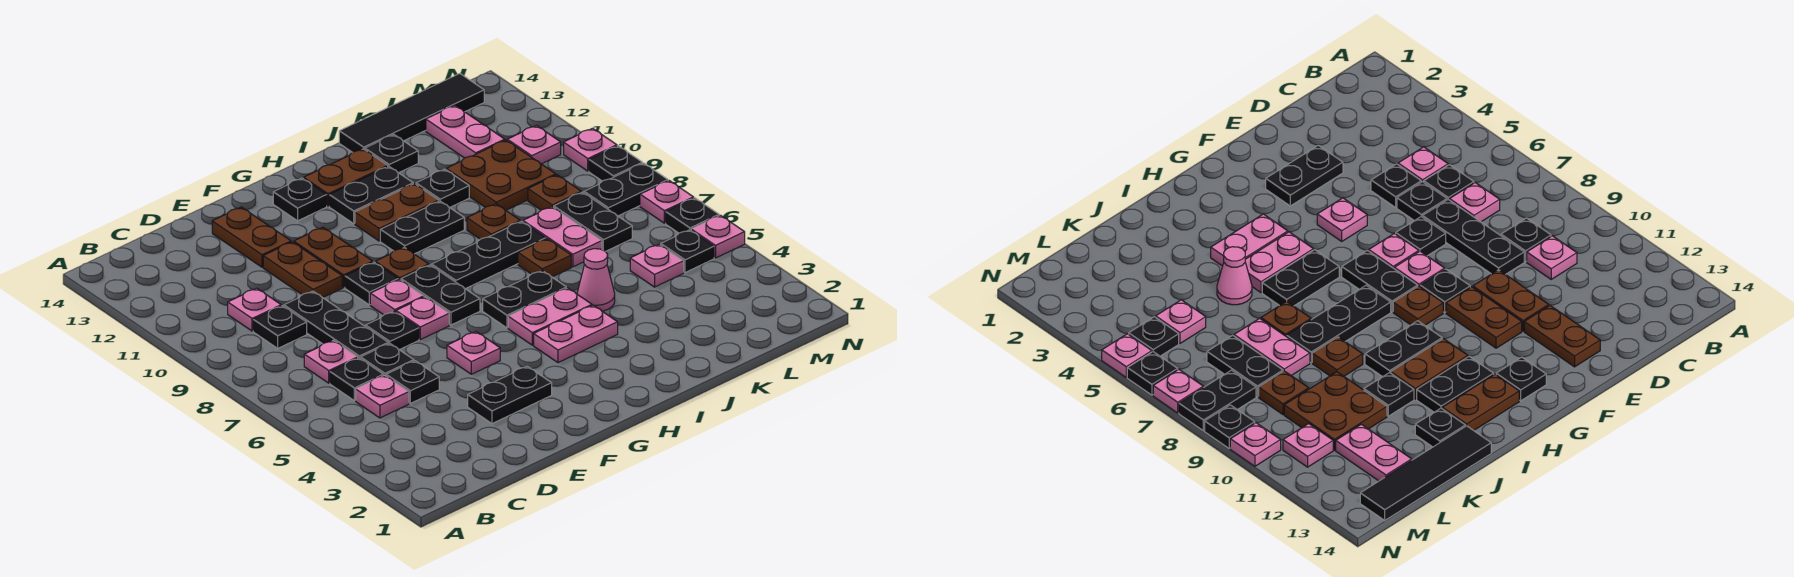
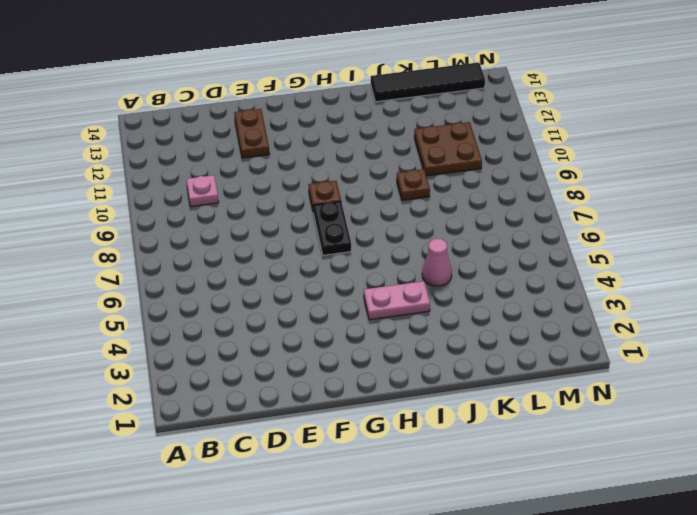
none -> pink 1x1 plate [356,375,409,418]
none -> black 1x1 plate [330,358,383,401]
none -> pink 1x1 plate [304,340,358,383]
none -> black 1x1 plate [253,306,307,348]

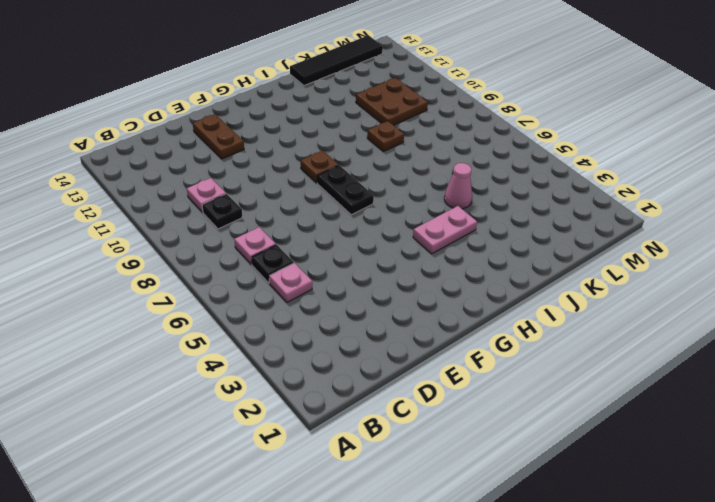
none -> black 1x1 plate [386,361,439,403]
none -> black 1x1 plate [361,343,414,376]
none -> black 1x3 plate [284,291,388,359]
none -> black 1x2 plate [468,366,552,424]

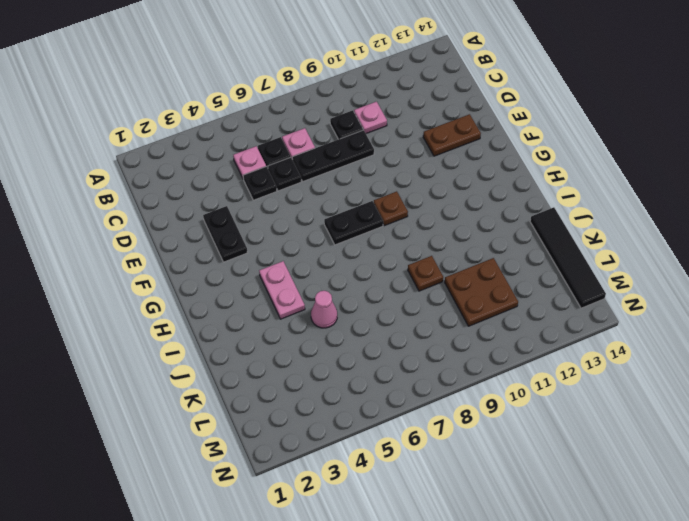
none -> black 1x1 plate [365,311,419,350]
none -> brown 1x2 plate [263,242,342,298]
none -> pink 1x1 plate [447,332,500,374]
none -> pink 1x1 plate [396,297,449,340]

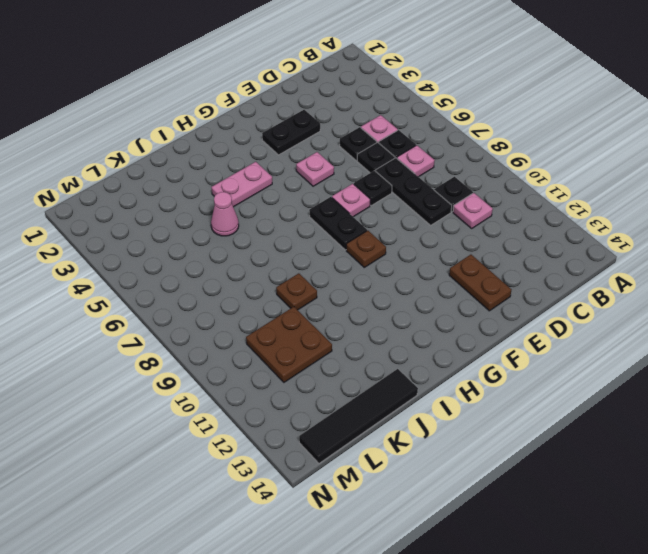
none -> brown 1x2 plate [263,242,342,298]
none -> pink 1x1 plate [370,279,424,315]
none -> black 1x1 plate [345,262,398,305]
none -> brown 1x2 plate [294,227,373,287]

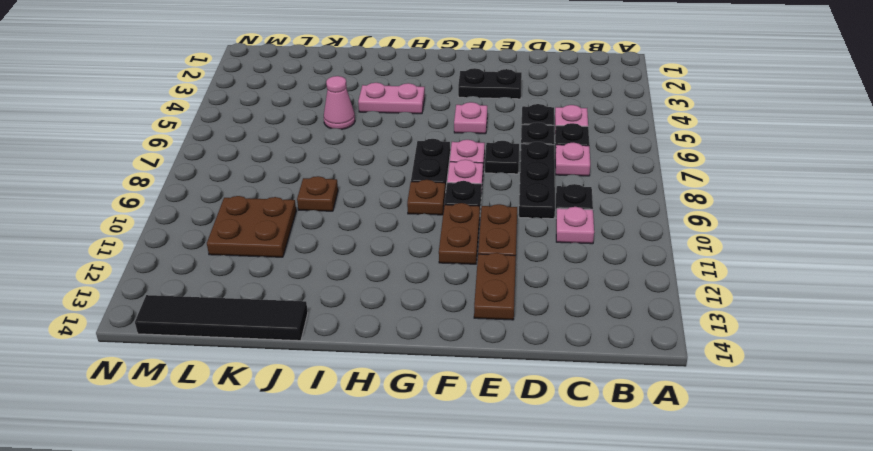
none -> black 1x1 plate [273,178,327,221]
none -> pink 1x2 plate [508,288,592,345]
none -> black 1x2 plate [483,271,566,328]
none -> black 1x3 plate [431,221,546,289]

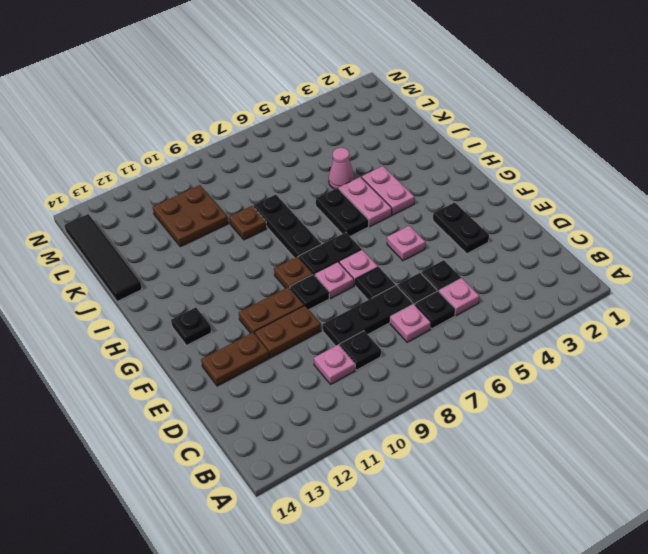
none -> black 1x2 plate [380,201,464,254]
none -> brown 1x2 plate [355,184,439,241]
none -> black 1x2 plate [329,166,413,224]
none -> brown 1x2 plate [304,149,388,206]

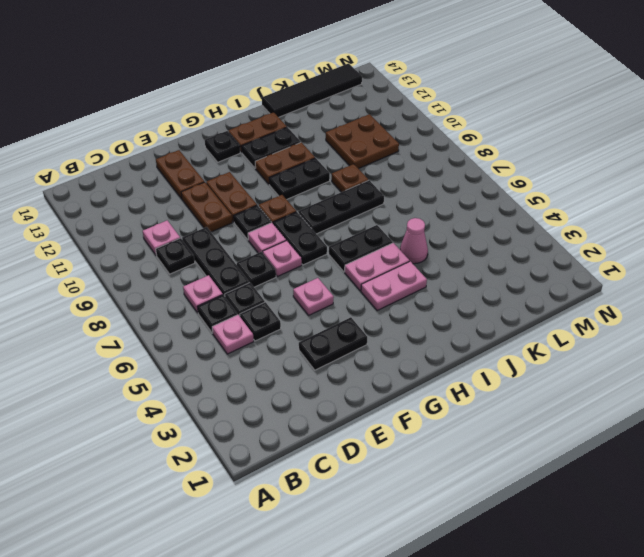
none -> brown 1x1 plate [518,239,571,277]
none -> black 1x1 plate [416,169,469,207]
none -> black 1x1 plate [365,134,418,173]
none -> pink 1x2 plate [523,207,602,267]

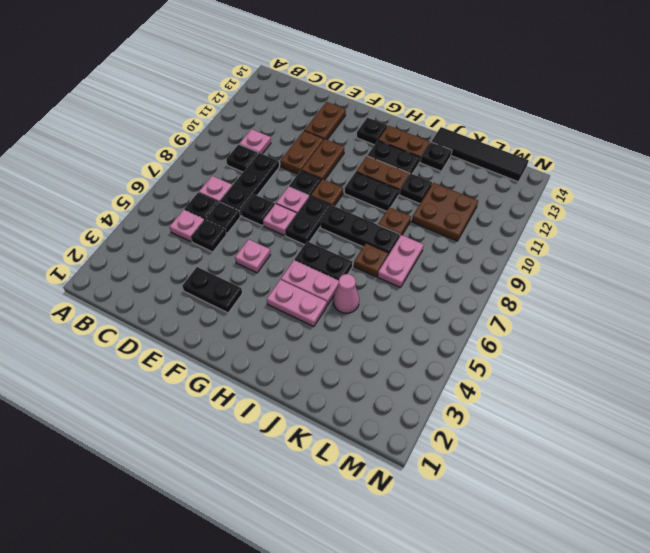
none -> pink 1x1 plate [630,244,684,287]
none -> black 1x2 plate [554,192,632,252]
none -> brown 1x1 plate [528,175,581,210]
none -> pink 1x2 plate [426,105,505,158]

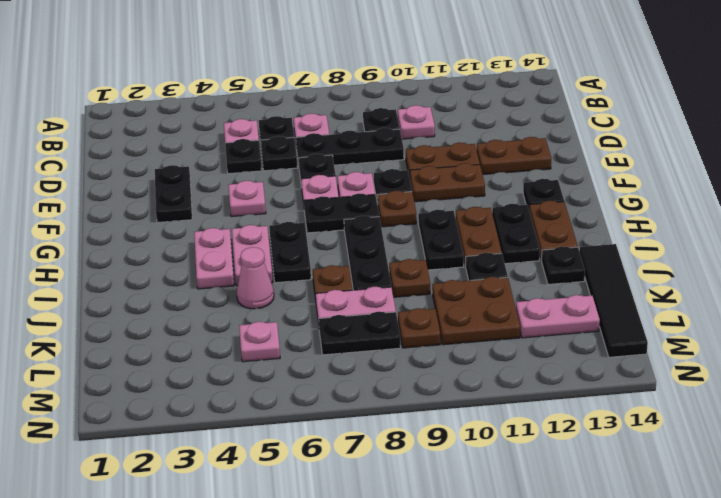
none -> black 1x1 plate [661,230,714,273]
none -> black 1x2 plate [584,163,668,216]
none -> pink 1x1 plate [507,126,561,164]
none -> pink 1x1 plate [691,215,745,258]

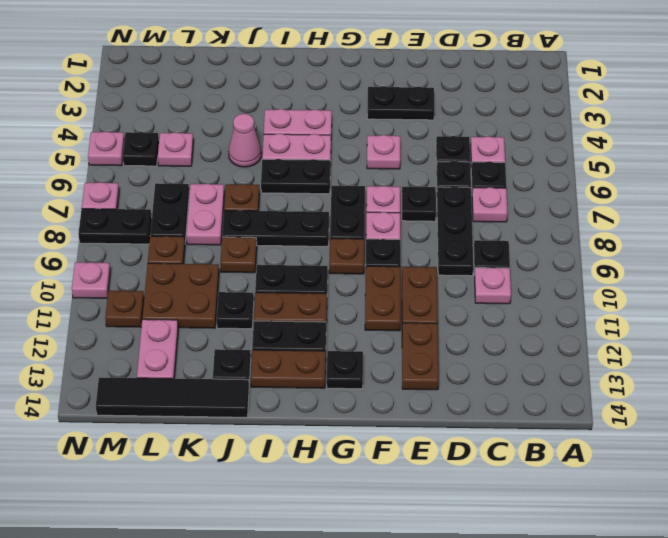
brown 1x1 plate [105,291,144,327] -> pink 1x1 plate [507,126,561,164]
none -> black 1x1 plate [666,198,719,233]
none -> black 1x1 plate [589,146,642,181]

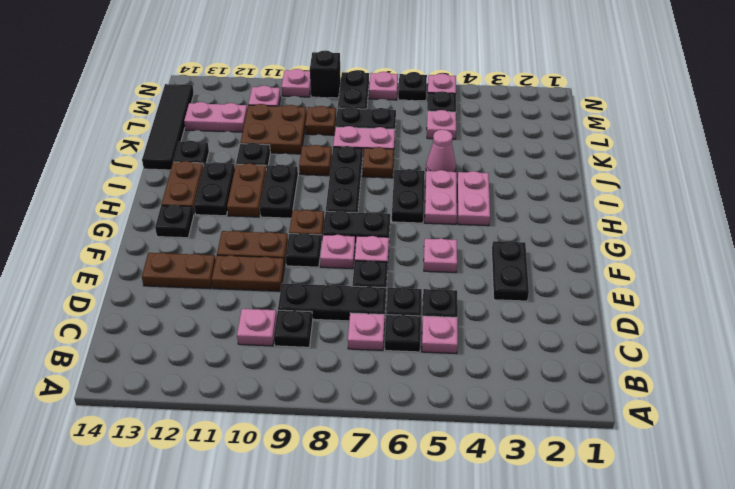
black 1x1 brick [310,51,341,98] -> black 1x1 plate [589,146,642,181]

